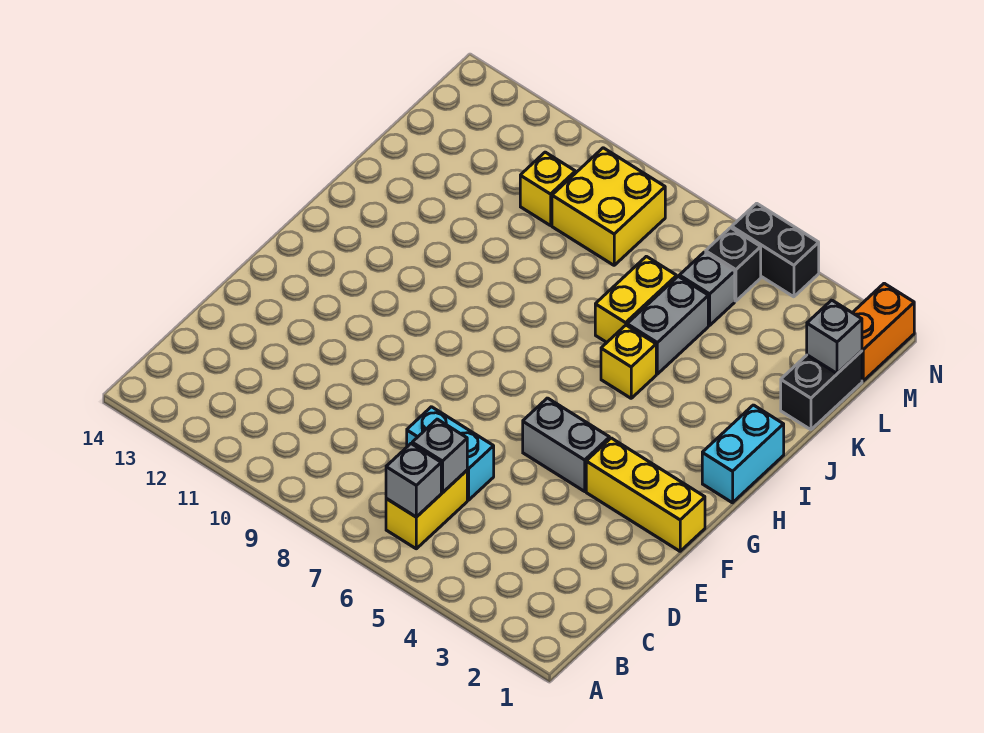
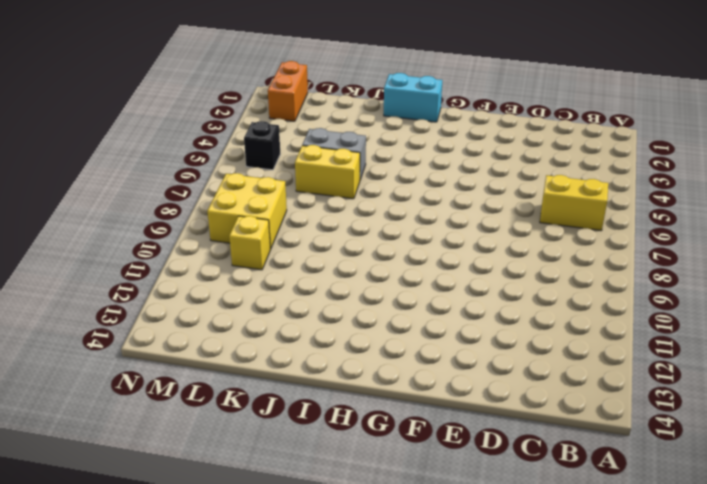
orange 1x2 brick [268,61,308,121] -> orange 1x2 brick turned to [852,283,914,381]
none -> cyan 1x2 brick [407,407,494,500]
none -> yellow 1x3 brick [586,438,705,551]
none -> grey 1x2 brick [523,398,610,491]

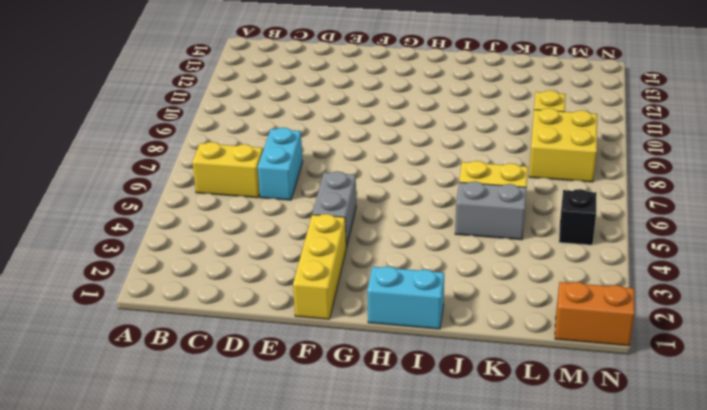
none -> yellow 1x1 brick [601,325,656,398]
none -> black 1x2 brick [781,351,862,430]
none -> grey 1x1 brick [679,252,735,325]

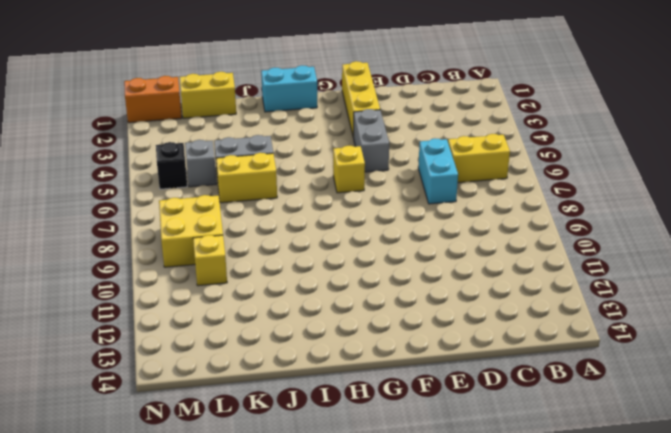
yellow 1x1 brick [333,146,365,193] -> yellow 1x1 brick moved to [601,325,656,398]
yellow 1x2 brick [180,72,236,118] -> black 1x2 brick [781,351,862,430]
none -> black 1x2 brick [732,203,819,297]
none -> grey 1x1 brick [386,444,441,517]
none -> grey 1x1 brick [412,419,467,493]

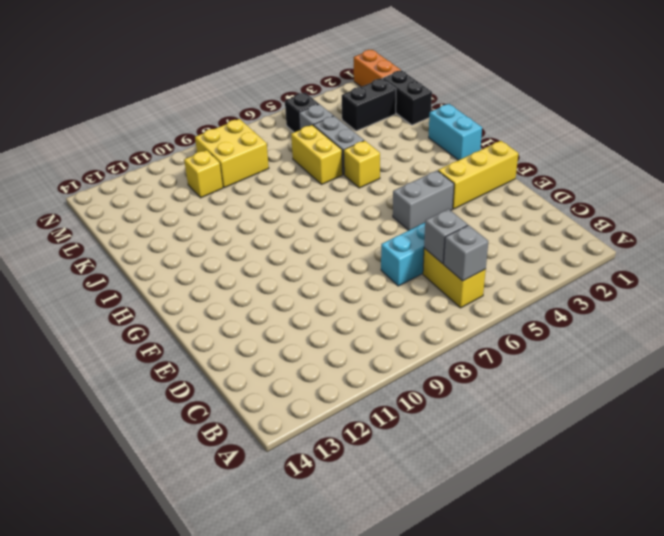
black 1x2 brick [342,79,396,131] -> black 1x2 brick moved to [732,203,819,297]
none -> grey 1x1 brick [807,300,862,373]

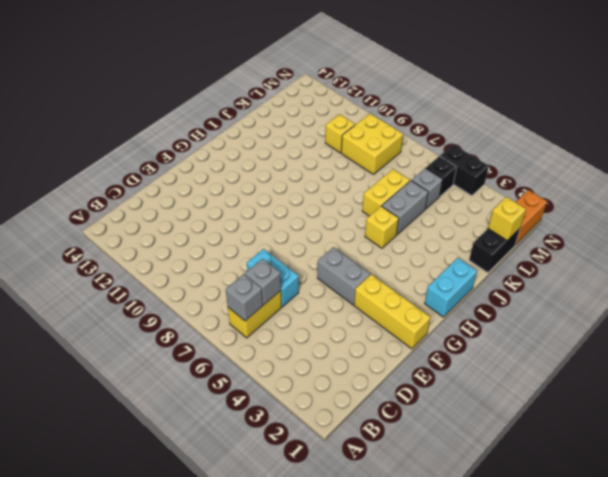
yellow 1x1 brick [488,197,526,241] -> grey 1x1 brick [807,300,862,373]

